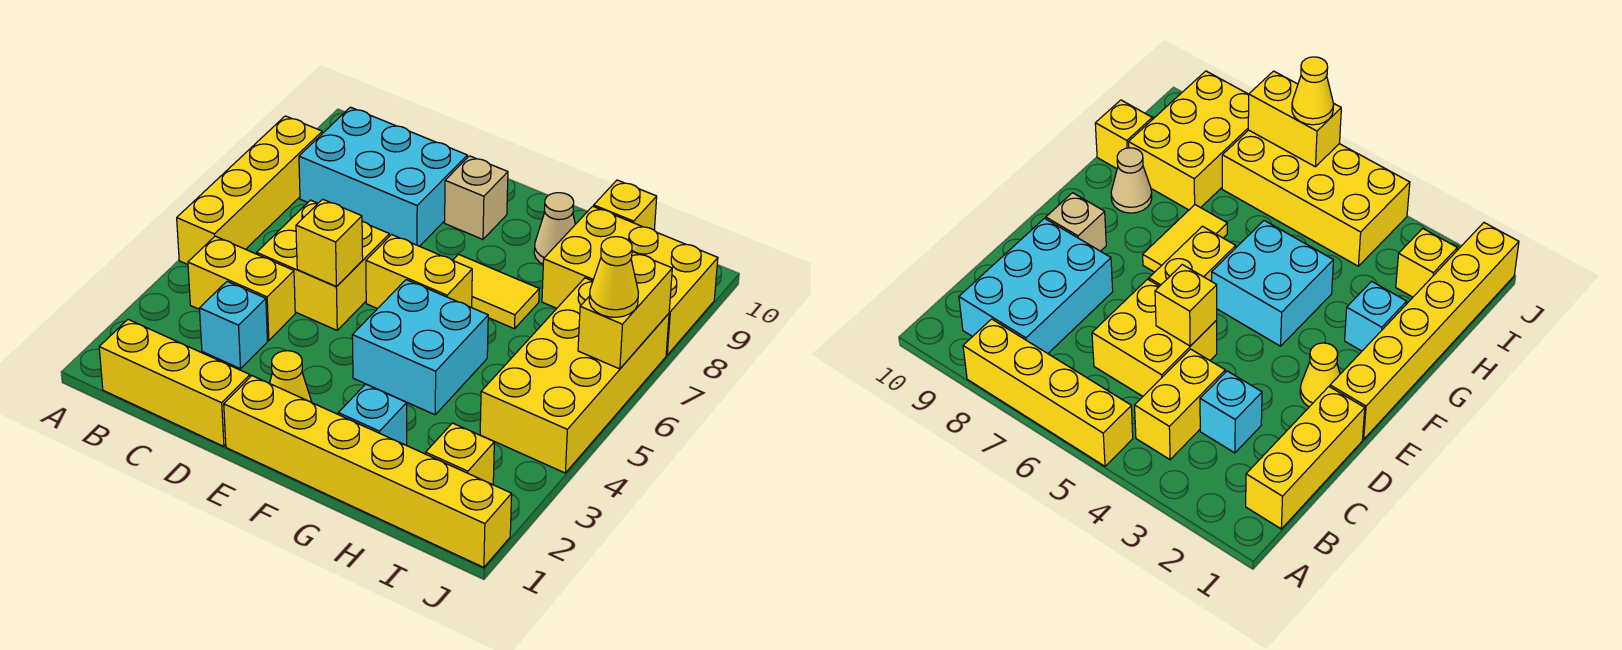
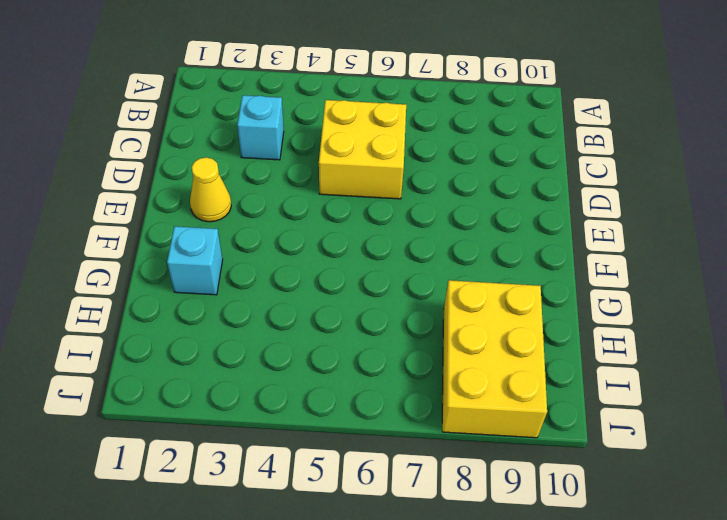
none -> yellow 1x4 brick [177,116,322,265]
none -> yellow 1x3 brick [99,320,250,446]
none -> yellow 1x2 brick [188,236,295,340]

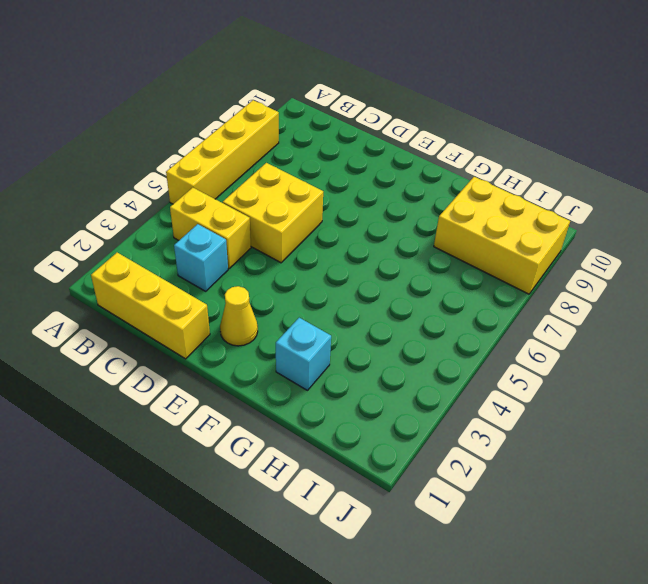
none -> cyan 2x3 brick [299,107,467,246]
none -> yellow 1x6 brick [224,376,512,567]
none -> yellow 1x2 brick [366,235,472,309]

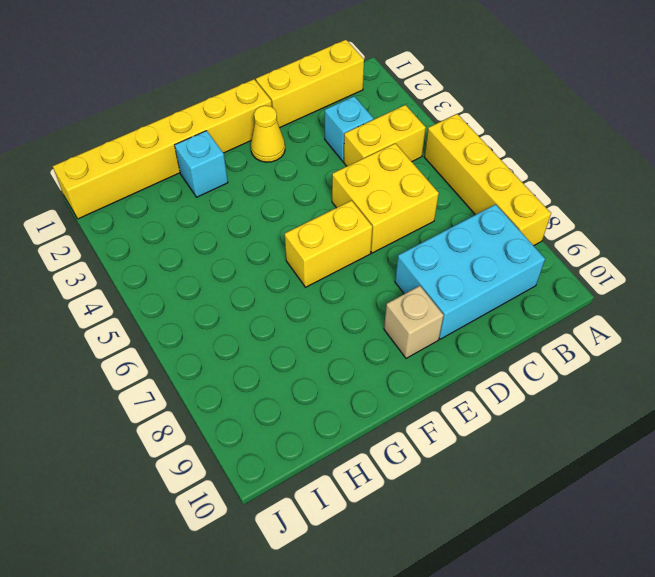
none -> cyan 2x2 brick [352,280,488,415]
none -> yellow 1x2 tile [453,254,539,329]
none -> tan 1x1 cone [534,193,575,264]

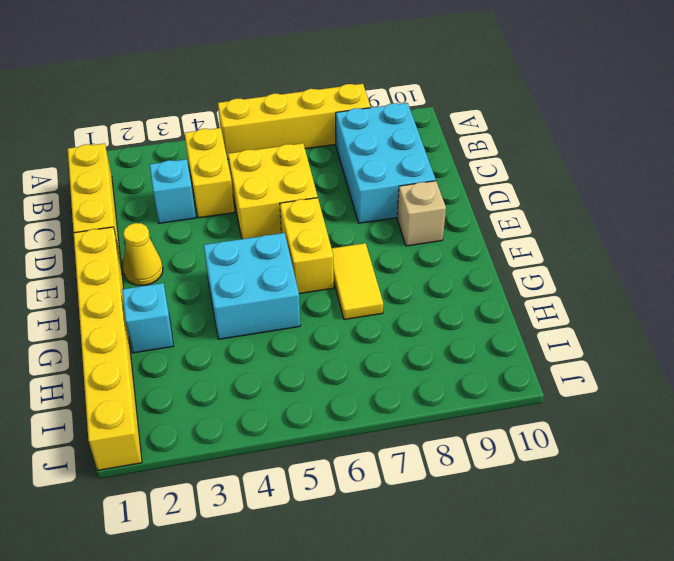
none -> tan 1x1 cone [534,193,575,264]
none -> yellow 2x3 brick [542,206,718,355]
none -> yellow 1x1 brick [594,180,657,230]

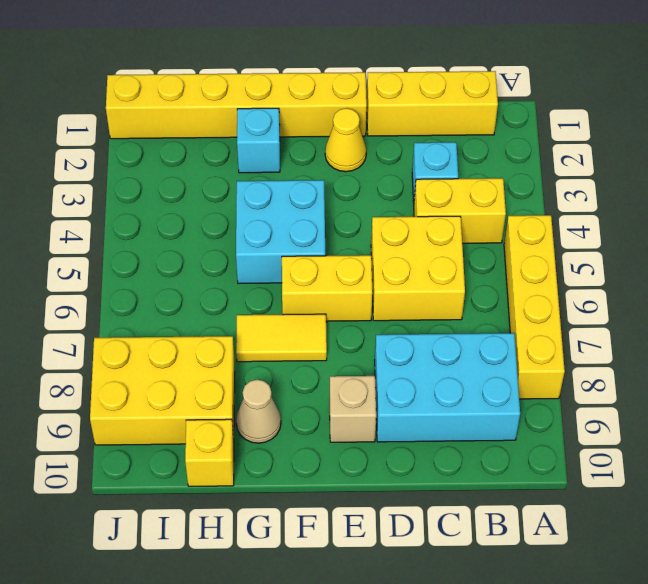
none -> yellow 1x1 brick [426,423,494,485]
none -> yellow 2x4 brick [480,278,669,473]
none -> yellow 1x1 brick [296,199,363,287]

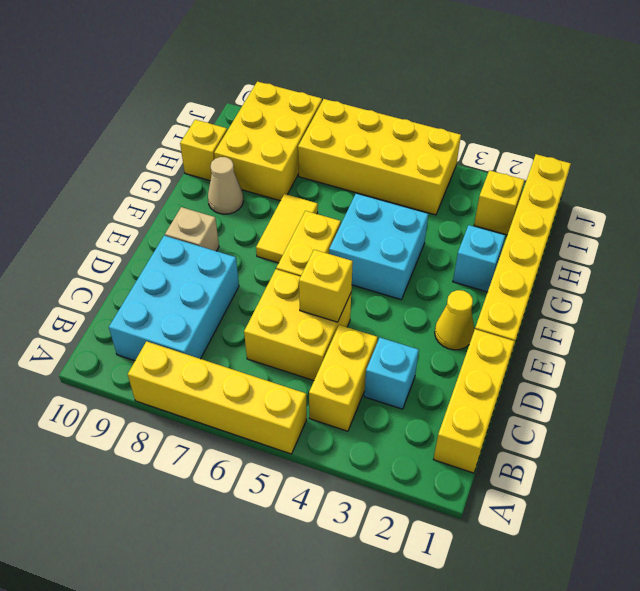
none -> yellow 1x2 brick [578,252,672,369]
none -> yellow 1x1 cone [589,237,638,317]

